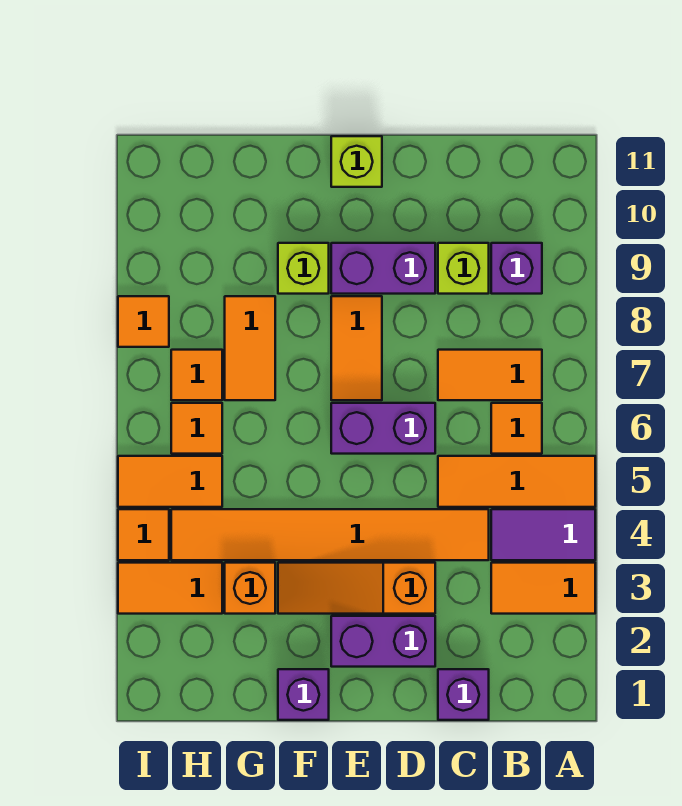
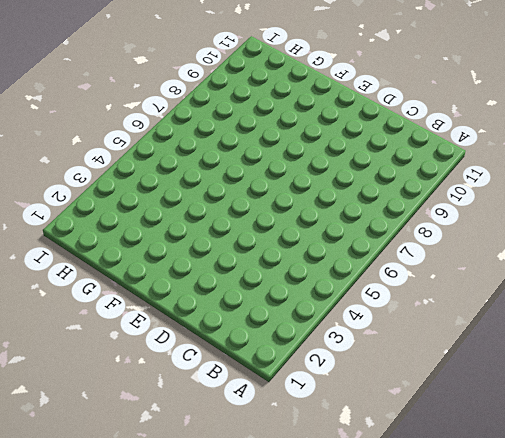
none -> orange 1x2 tile [491,563,595,614]
none -> purple 1x2 tile [491,509,595,560]
none -> orange 1x3 tile [438,456,595,507]

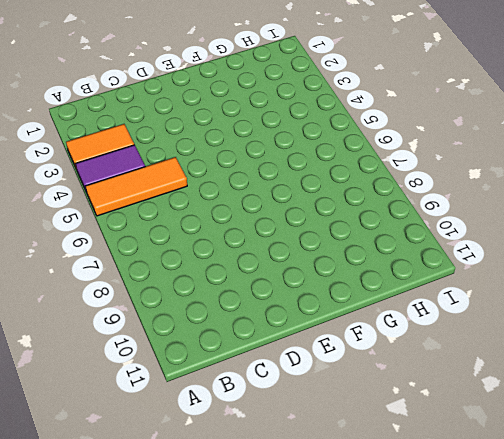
none -> orange 1x1 tile [491,403,542,454]
none -> orange 1x2 tile [438,350,542,400]
none -> purple 1x1 brick [491,243,542,294]

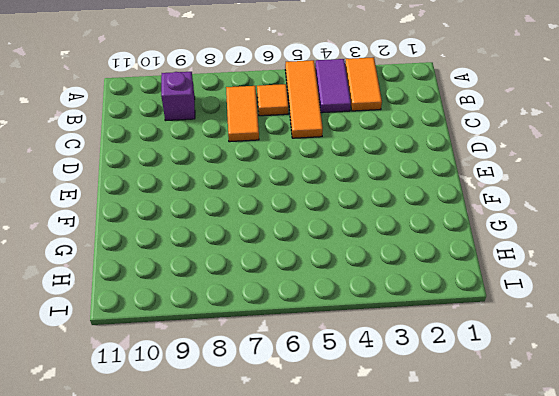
none -> purple 1x1 brick [438,669,489,720]
none -> orange 1x6 tile [171,509,489,560]
none -> lime 1x1 brick [438,243,489,294]

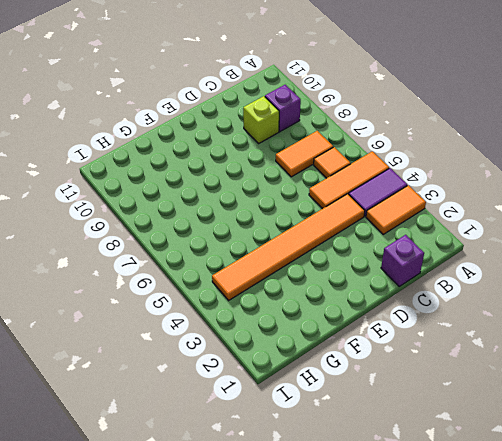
none -> purple 1x2 brick [331,616,435,667]
none -> orange 1x3 slope [278,563,435,614]
none -> purple 1x2 brick [331,403,435,454]

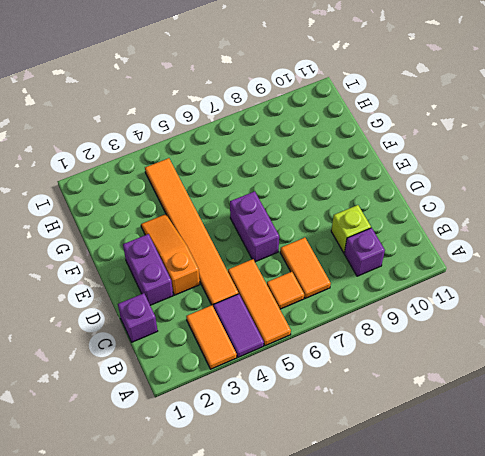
none -> purple 1x2 brick [331,243,435,294]
none -> orange 1x2 tile [331,296,382,400]
none -> lime 1x1 brick [331,136,382,187]

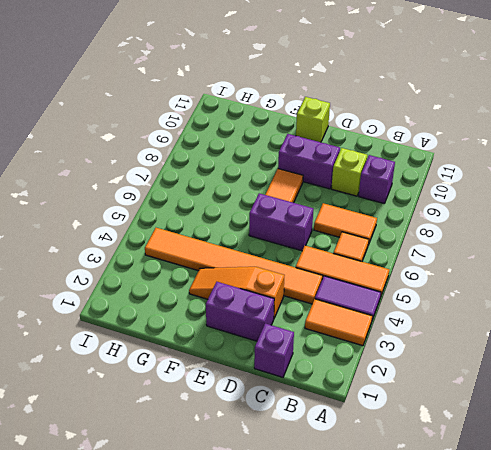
none -> purple 1x1 brick [278,669,329,720]
none -> lime 1x1 brick [278,243,329,294]
none -> orange 1x1 brick [225,563,275,614]

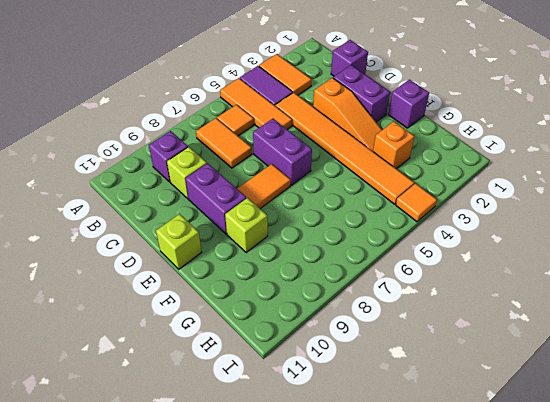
none -> orange 1x2 tile [225,296,275,400]
none -> orange 1x2 tile [118,563,222,614]
none -> orange 1x2 tile [118,456,222,507]

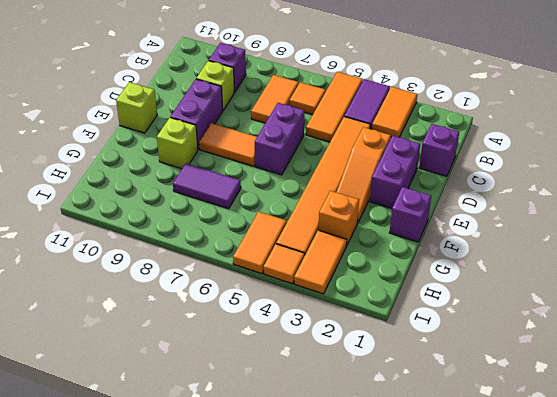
purple 1x2 tile [173,164,241,209] -> orange 1x2 tile [225,296,275,400]
none -> orange 1x1 tile [171,403,222,454]
none -> orange 1x1 tile [171,350,222,400]
none -> orange 1x1 tile [118,296,169,347]

